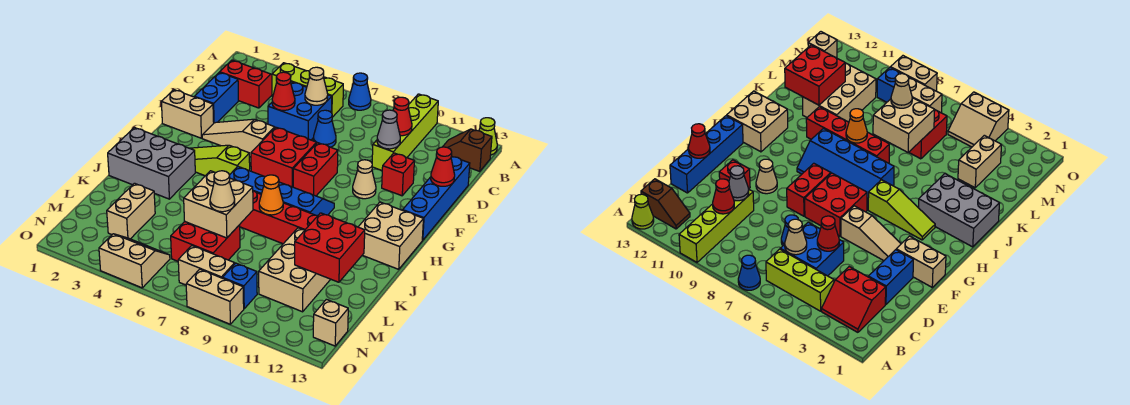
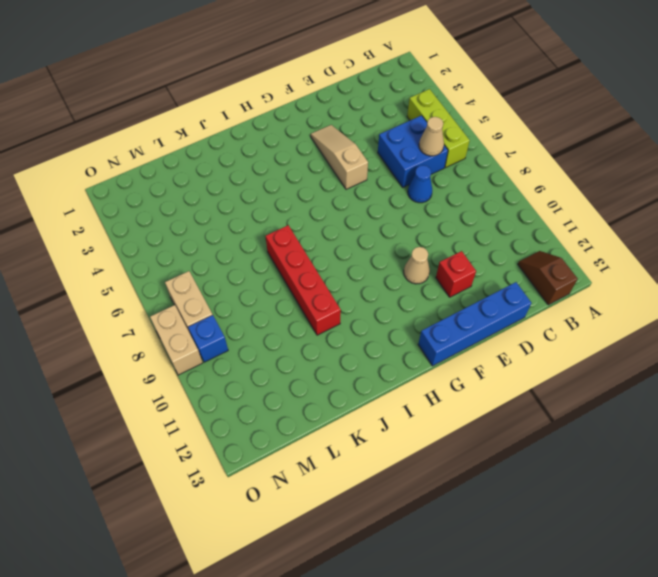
none -> blue 1x1 cone [349,73,371,110]
none -> lime 1x4 brick [372,94,438,170]
none -> lime 1x1 cone [479,118,497,155]
none -> red 2x2 slope [220,60,272,108]

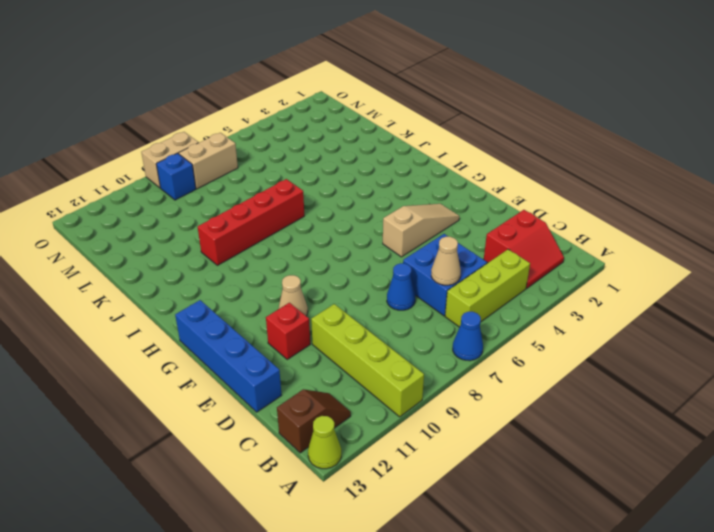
none -> blue 1x2 brick [194,72,238,123]
none -> tan 1x2 brick [161,90,214,138]
none -> red 2x2 brick [251,127,317,187]
none -> red 1x2 brick [293,143,338,196]

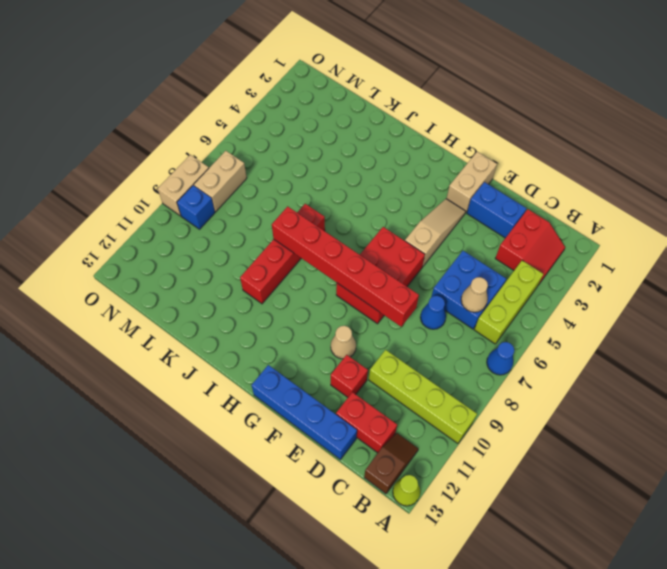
red 1x2 brick [336,392,397,453] -> none
red 1x6 brick [272,206,419,327] -> orange 1x1 cone [259,175,283,215]
none -> lime 1x3 slope [190,145,250,176]
none -> blue 2x4 slope [229,167,334,216]
none -> tan 2x2 brick [359,202,423,269]
none -> grey 2x3 brick [108,128,195,199]

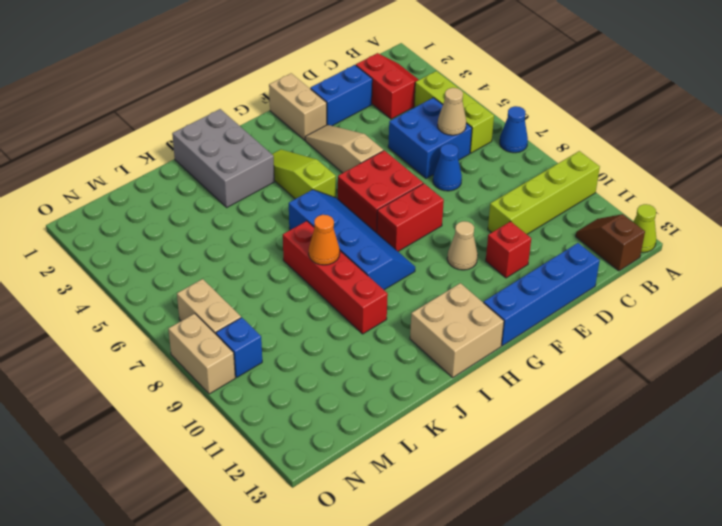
none -> tan 2x3 brick [259,228,331,312]
none -> tan 1x2 brick [107,183,155,239]
none -> red 2x2 brick [171,222,240,261]
none -> tan 2x2 slope [99,234,170,288]

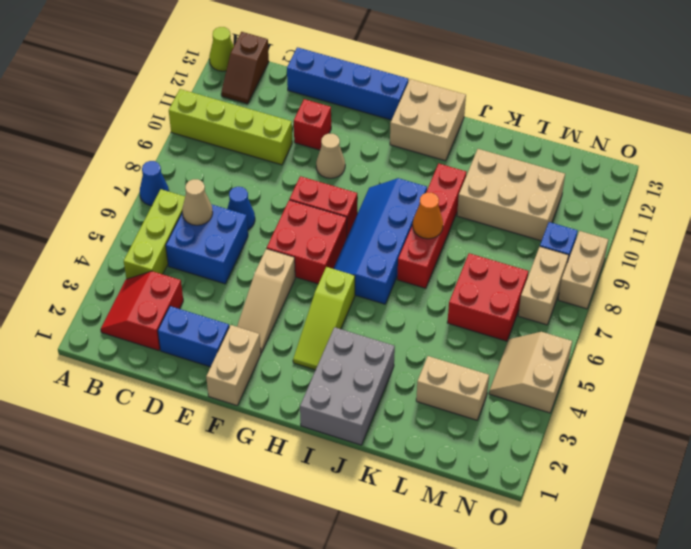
none -> tan 1x1 brick [313,299,348,346]
none -> red 1x1 cone [393,97,412,136]
none -> red 1x1 cone [272,72,295,110]
none -> grey 1x1 cone [377,110,400,149]

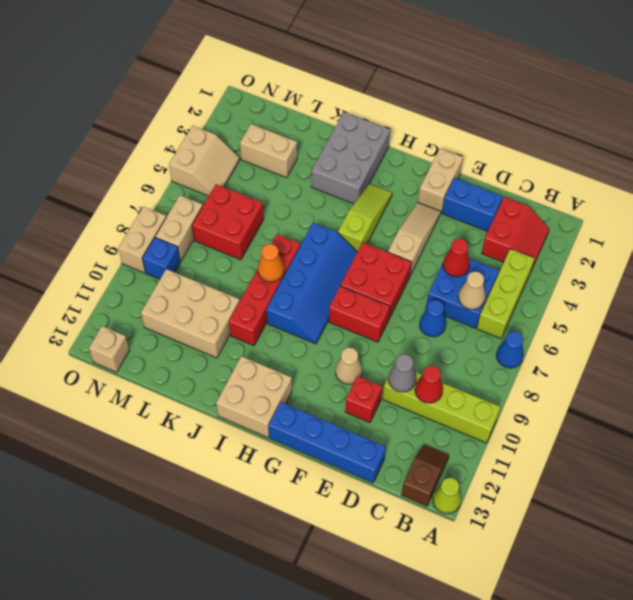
none -> red 1x1 cone [431,147,455,186]
none -> tan 2x2 brick [184,171,253,238]
none -> red 2x2 brick [295,213,365,282]
none -> tan 1x1 cone [210,171,235,212]

